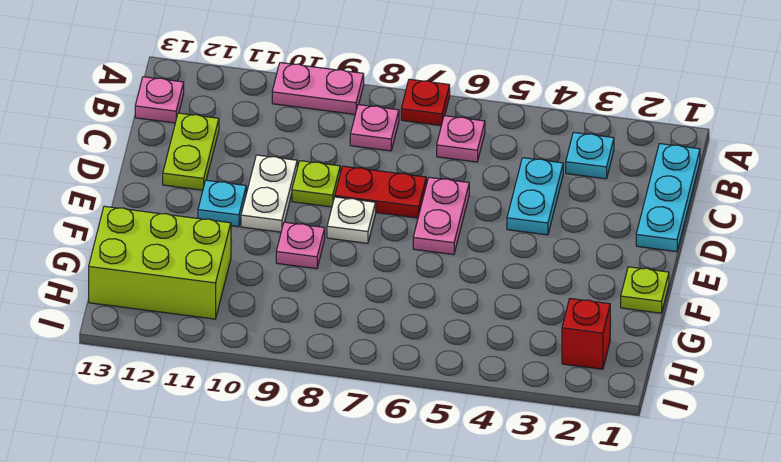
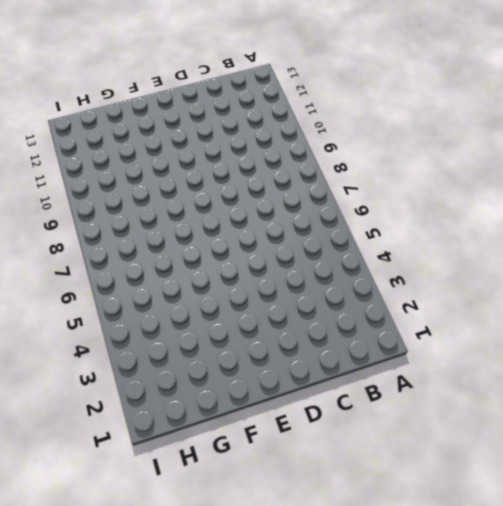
none -> red 1x1 plate [401,79,450,125]
none -> pink 1x2 plate [272,63,364,114]
none -> cyan 1x3 plate [636,144,700,252]

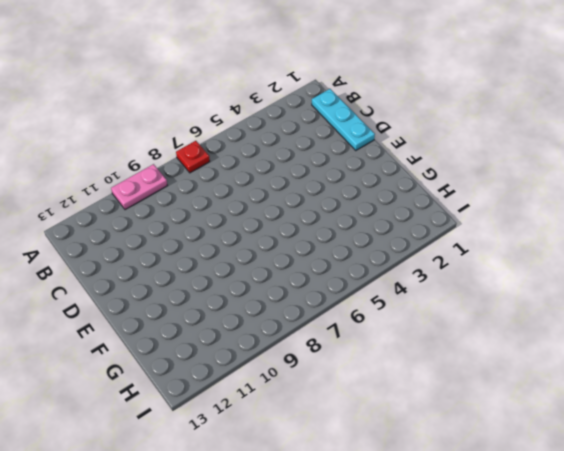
none -> cyan 1x1 plate [566,132,614,179]
none -> pink 1x1 plate [437,116,485,162]
none -> pink 1x1 plate [350,105,399,151]

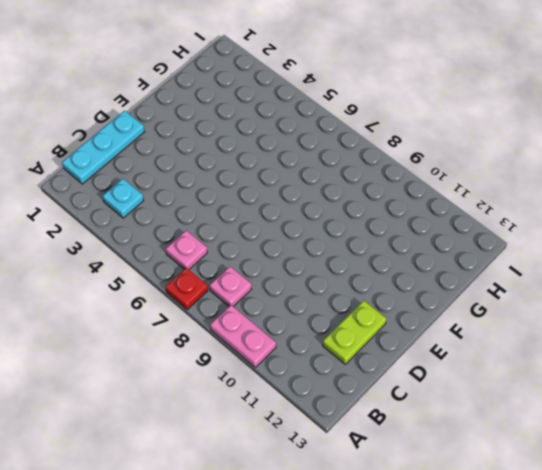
none -> pink 1x1 plate [135,77,184,123]
none -> cyan 1x2 plate [507,158,563,235]
none -> pink 1x2 plate [413,177,469,255]

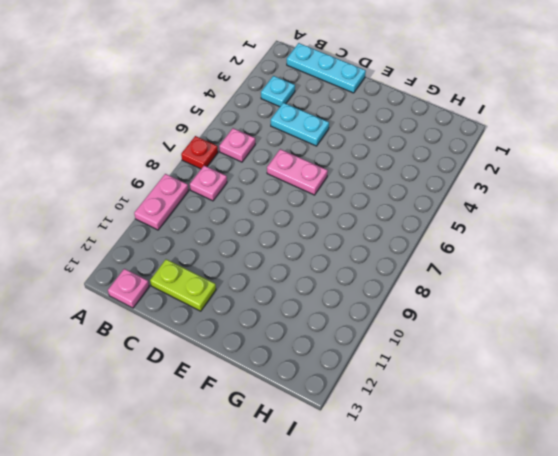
none -> red 1x2 plate [335,166,426,218]
none -> lime 1x1 plate [292,161,340,207]
none -> white 1x2 plate [241,155,297,232]

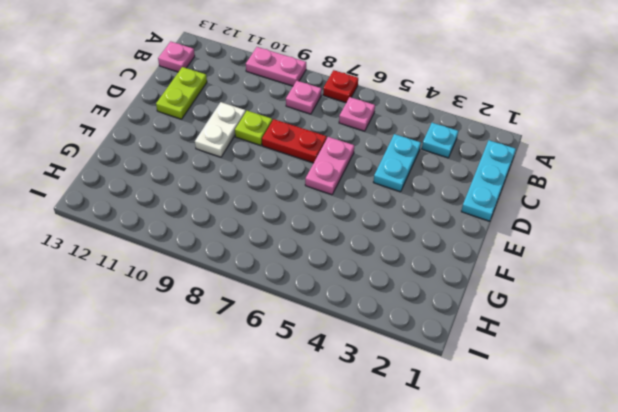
none -> white 1x1 plate [327,197,376,243]
none -> cyan 1x1 plate [198,180,246,227]
none -> lime 1x1 plate [621,267,669,313]

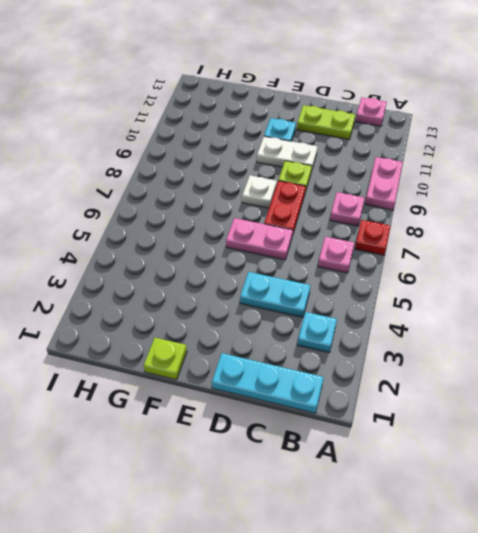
none -> pink 1x1 plate [276,222,325,269]
none -> lime 2x3 brick [89,206,231,319]
none -> red 1x1 brick [562,299,610,369]

